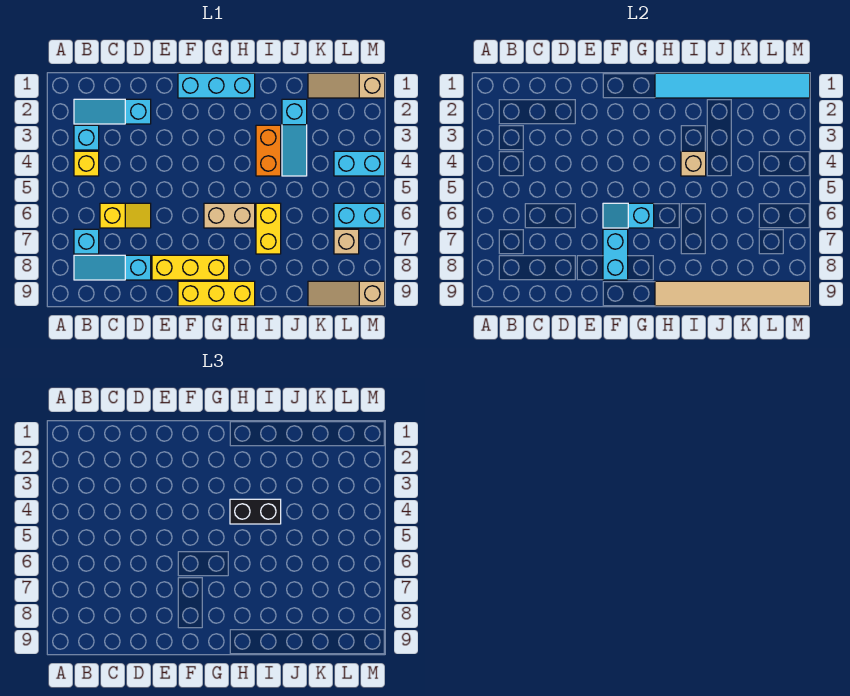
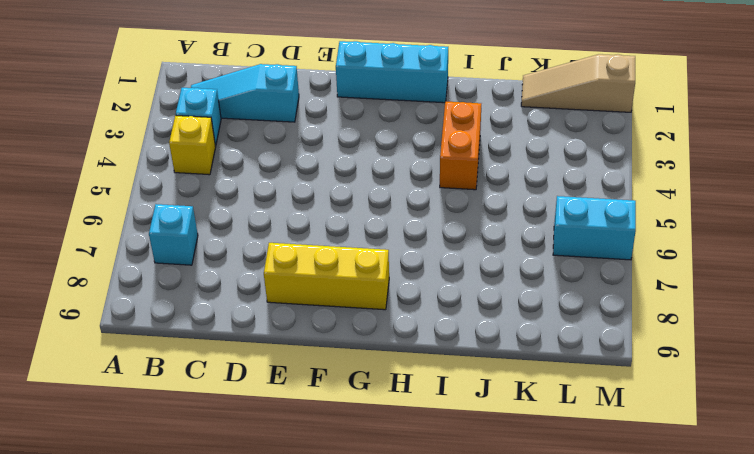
none -> cyan 1x3 slope [74,255,151,280]
none -> yellow 1x2 slope [100,203,151,228]
none -> yellow 1x3 brick [178,281,255,306]

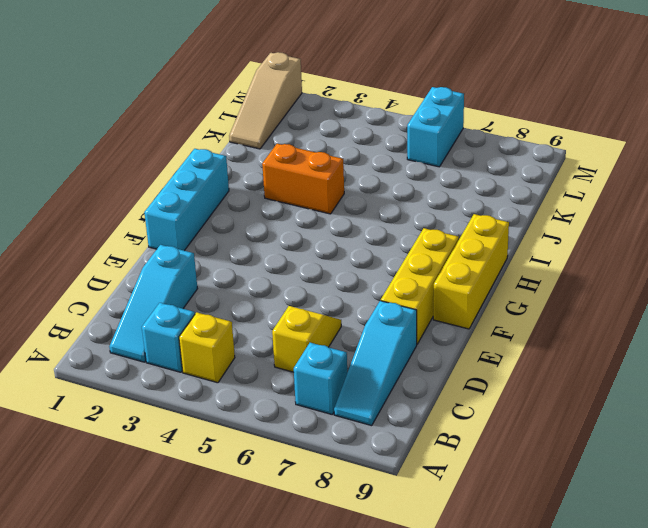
none -> tan 1x2 brick [204,203,255,228]
none -> yellow 1x2 brick [256,203,281,254]
none -> cyan 1x3 slope [282,99,307,176]

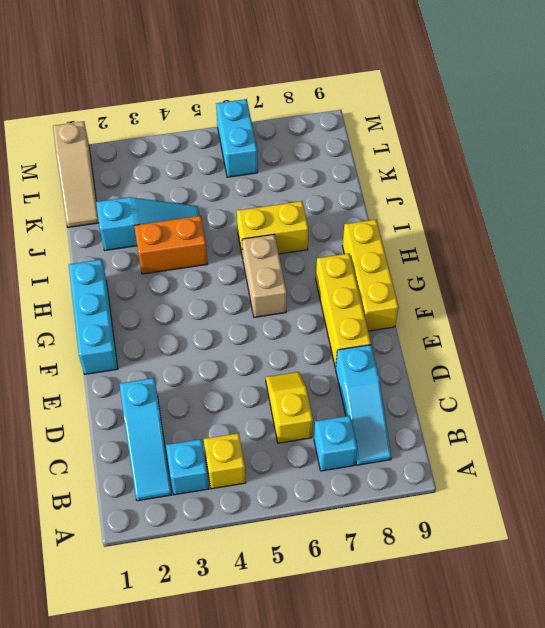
none -> tan 1x3 slope [308,281,385,306]
none -> cyan 1x2 brick [334,151,385,176]
none -> tan 1x1 brick [334,229,359,254]

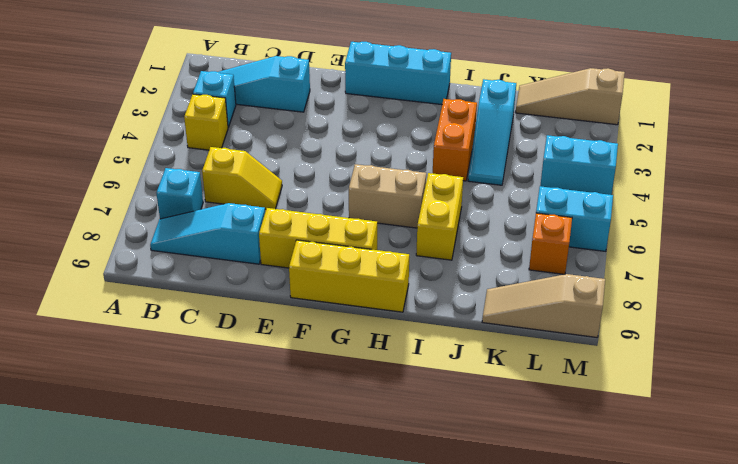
orange 1x1 brick [529,213,572,274] -> tan 1x1 brick [334,229,359,254]
none -> cyan 1x2 slope [603,203,654,228]
none -> cyan 1x2 brick [603,229,628,280]
none -> cyan 1x6 tile [655,73,810,98]

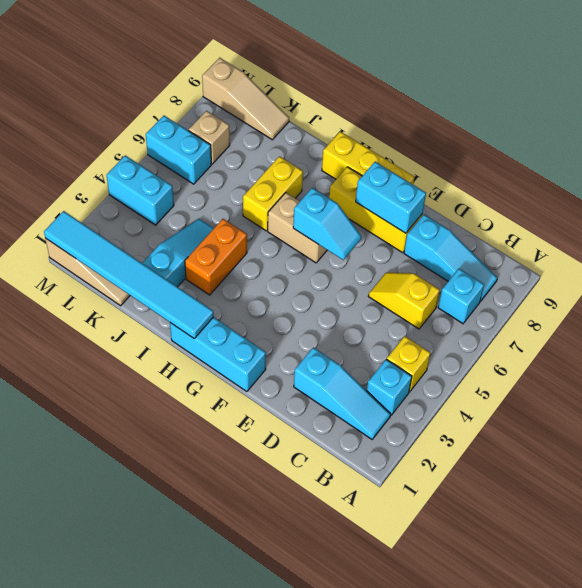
cyan 1x2 brick [356,162,426,233] -> cyan 1x2 brick turned to [603,229,628,280]
none -> tan 1x6 tile [655,281,810,306]
none -> tan 1x1 brick [681,151,706,176]
none -> black 1x2 brick [230,499,281,524]

